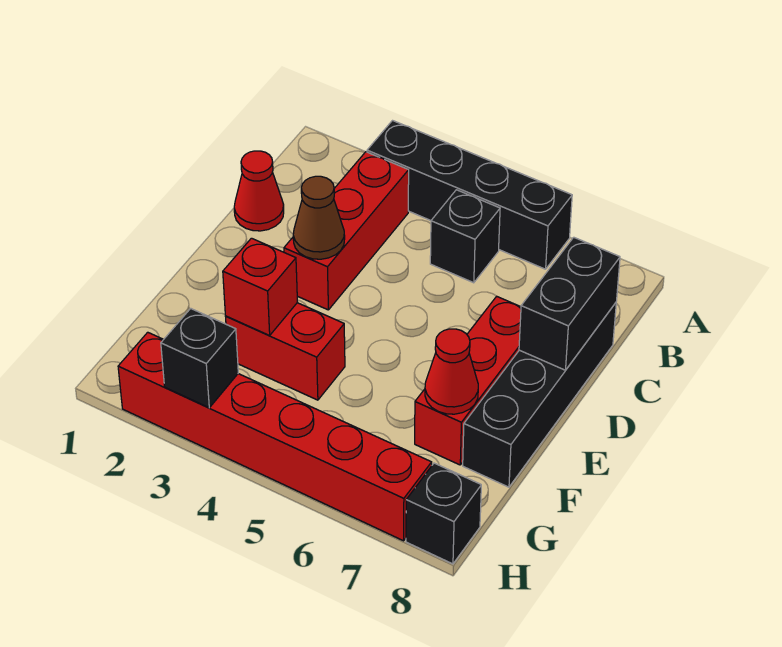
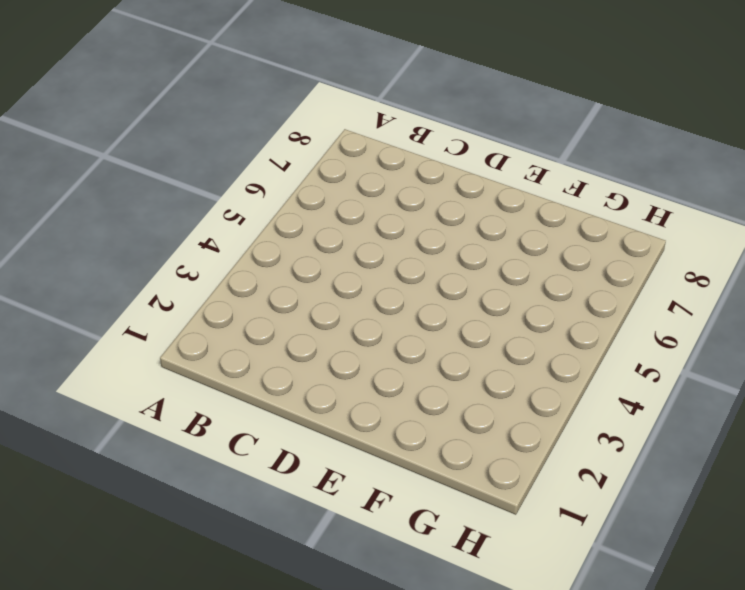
none -> black 1x4 brick [367,121,572,269]
none -> red 1x3 brick [284,152,409,310]
none -> black 1x1 brick [430,190,500,283]

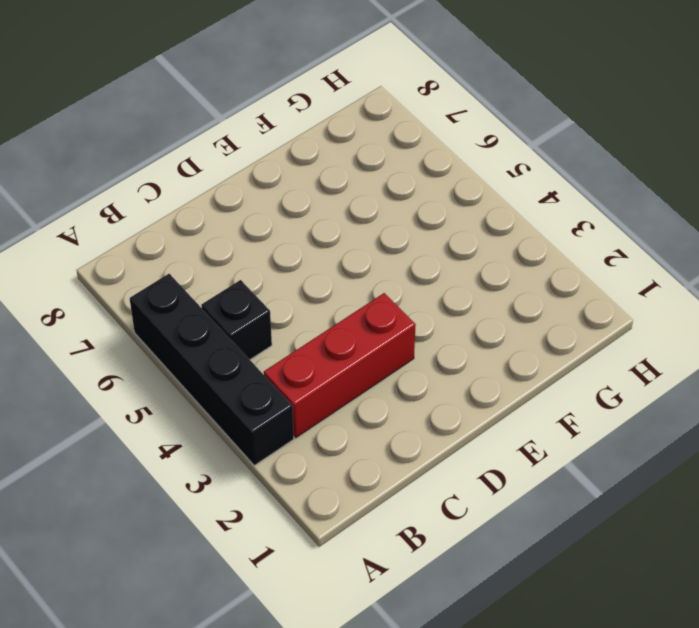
none -> red 1x1 cone [234,151,284,231]
none -> black 1x4 brick [463,303,616,487]
none -> red 1x3 brick [415,296,521,465]

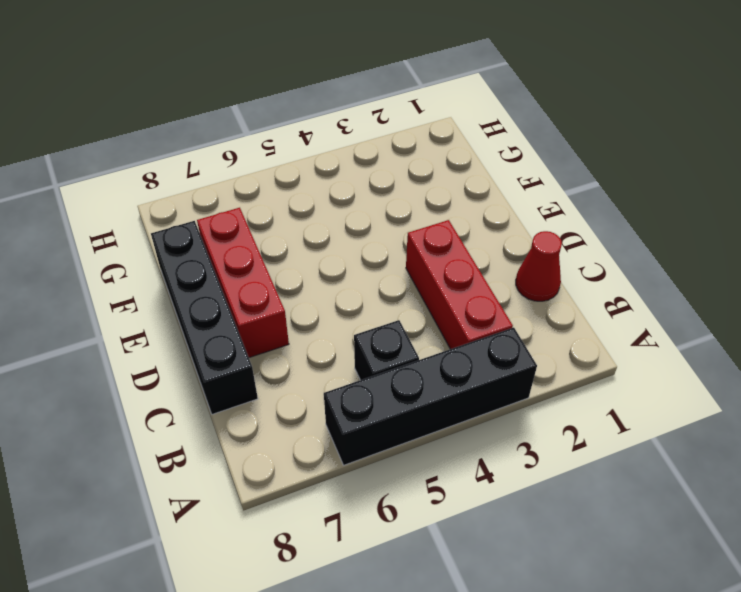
none -> red 1x2 brick [226,303,345,400]
none -> red 1x6 brick [118,332,432,541]
none -> black 1x1 brick [406,463,481,564]

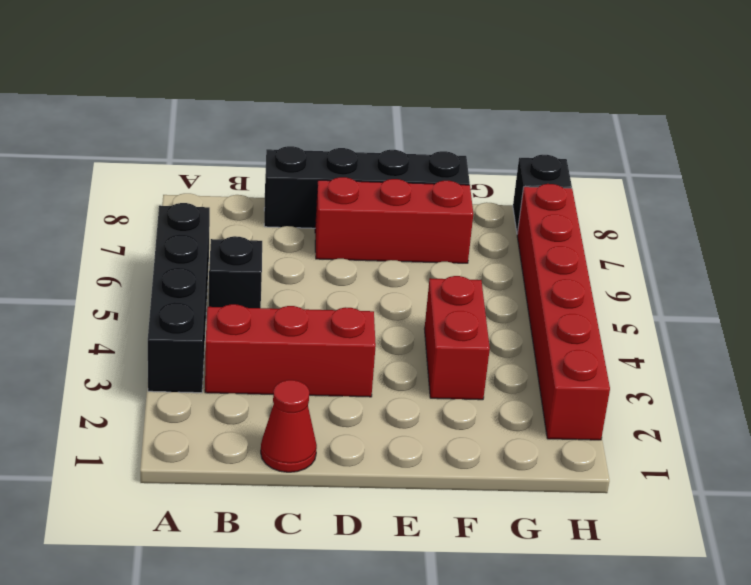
none -> black 1x2 brick [519,237,620,370]
none -> brown 1x1 cone [293,176,345,259]
none -> red 1x1 brick [223,238,297,335]

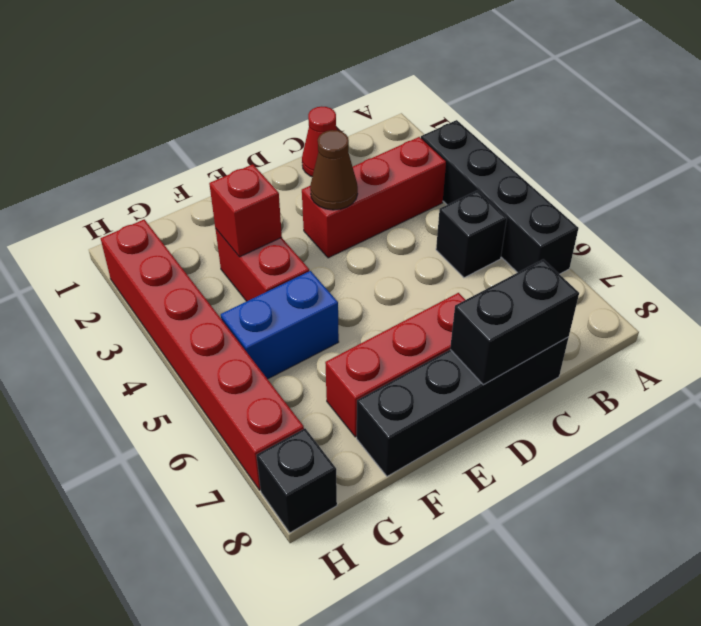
blue 1x2 brick [221,271,339,379] -> none
none -> red 1x1 cone [425,329,478,414]
none -> black 1x1 brick [161,309,238,408]

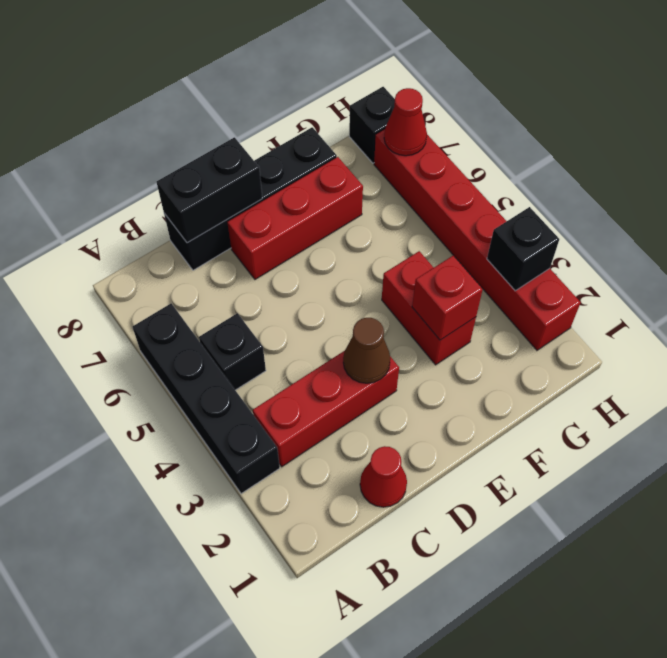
red 1x1 cone [384,88,427,156] -> red 1x1 cone moved to [425,329,478,414]

